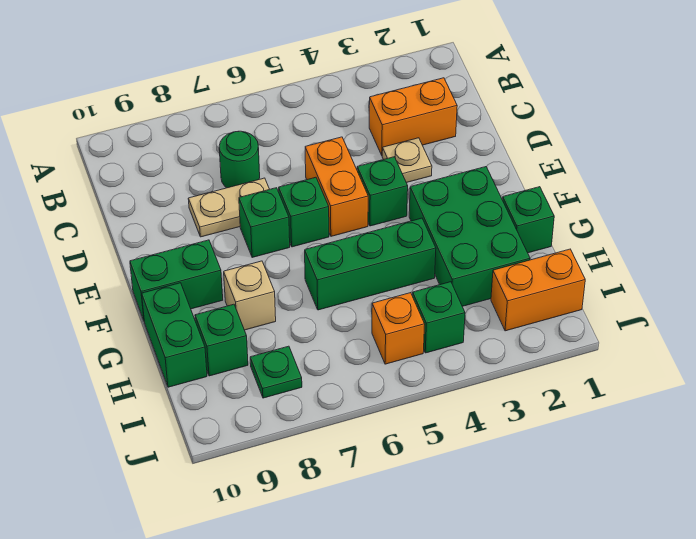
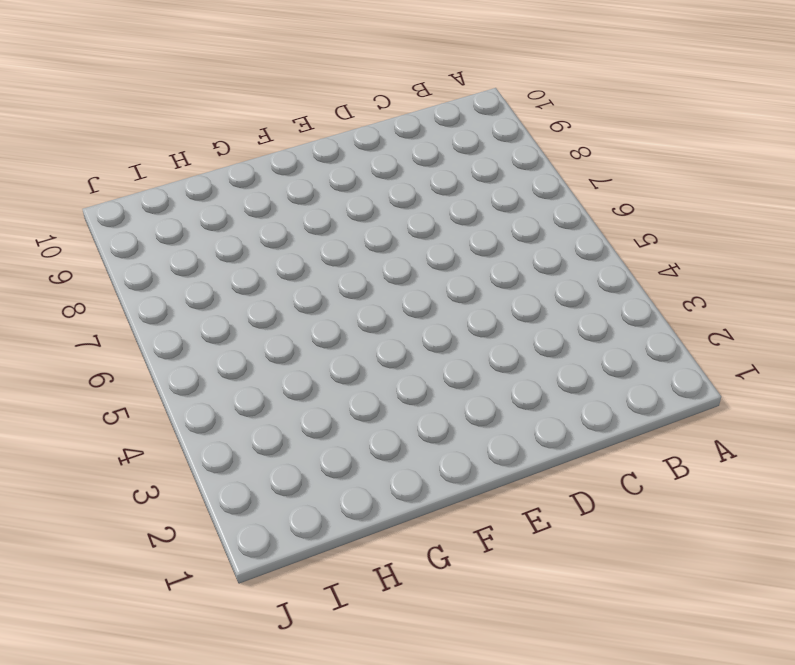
none -> orange 1x2 brick [369,78,457,155]
none -> green 1x1 round brick [219,131,260,188]
none -> tan 1x1 plate [382,138,432,183]

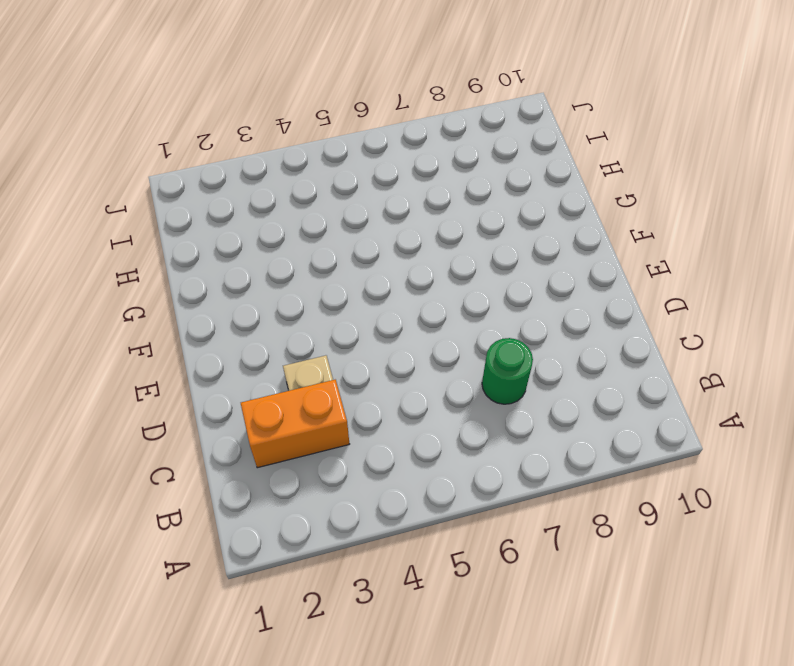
none -> orange 1x2 brick [305,137,368,236]
none -> tan 1x2 plate [188,178,269,237]
none -> green 1x1 brick [357,157,408,226]

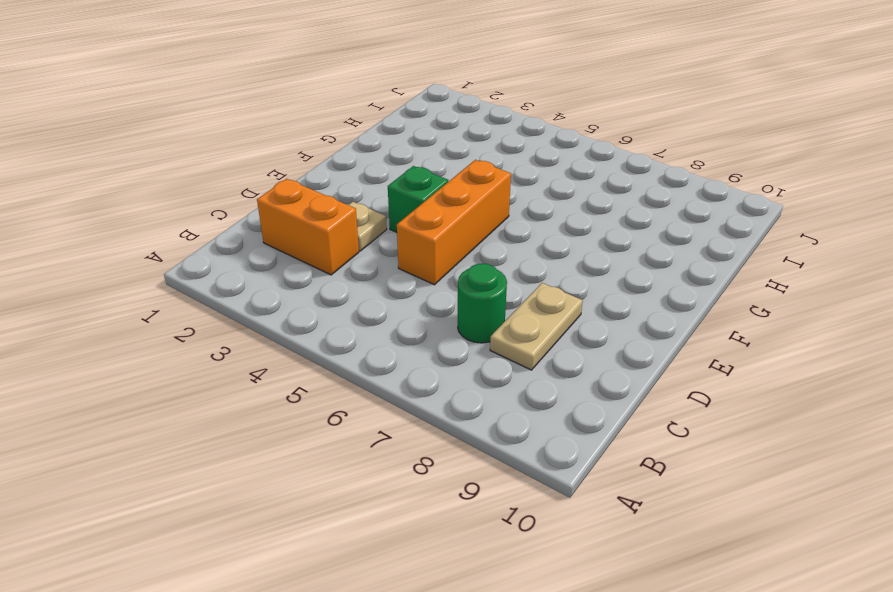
tan 1x2 plate [490,283,583,370] -> tan 1x2 plate turned to [188,178,269,237]
orange 1x3 brick [397,160,511,285] -> orange 1x2 brick [305,137,368,236]
none -> green 1x1 brick [279,177,329,247]
none -> green 1x1 brick [239,188,290,257]
none -> green 2x3 brick [409,167,530,306]

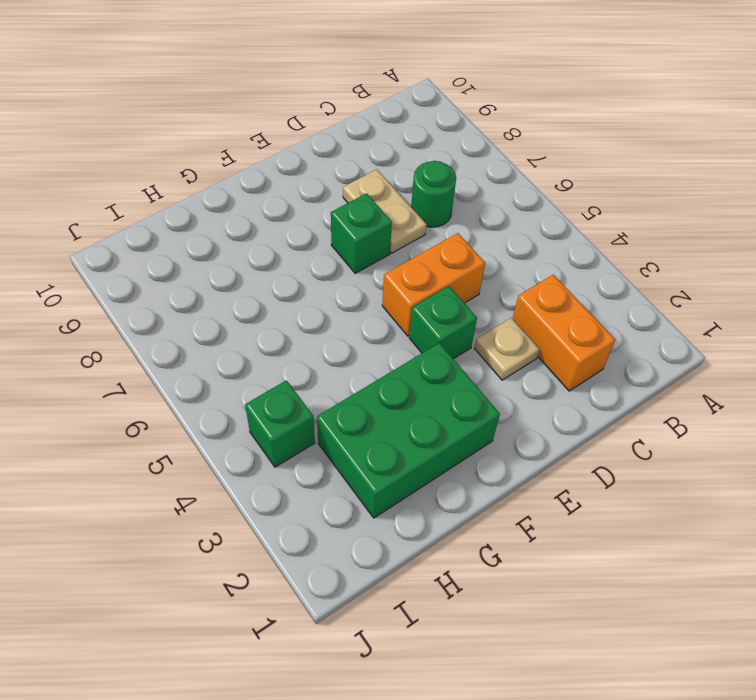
none -> green 1x1 brick [279,177,329,247]
none -> green 1x2 brick [130,240,223,320]
none -> green 1x1 brick [503,187,554,253]

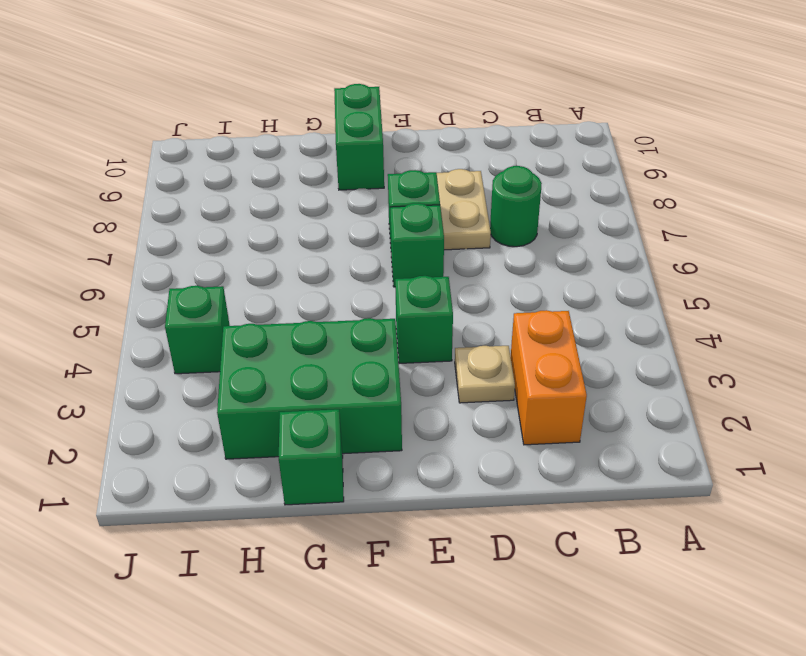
none -> orange 1x2 brick [305,137,368,236]
none -> green 1x3 brick [305,218,436,310]
none -> tan 1x1 brick [224,261,276,330]

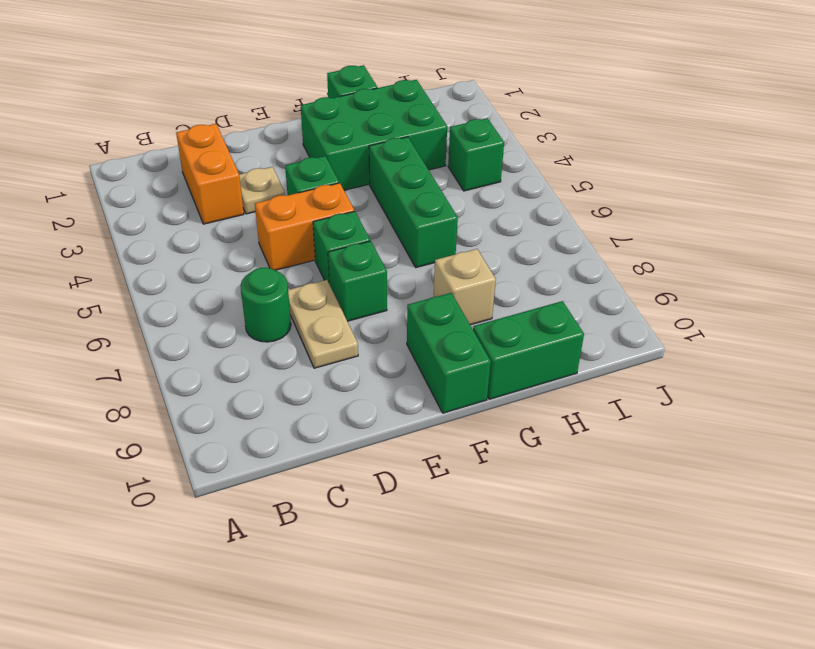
none -> green 1x1 brick [195,304,248,376]
none -> orange 1x2 brick [491,249,585,331]
none -> orange 1x1 brick [372,293,425,364]

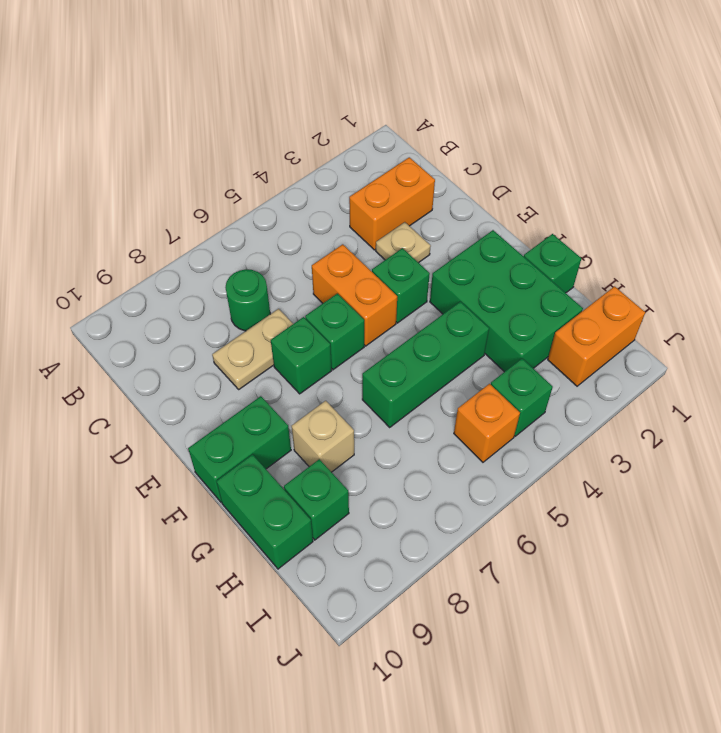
none -> green 1x1 plate [250,346,302,398]

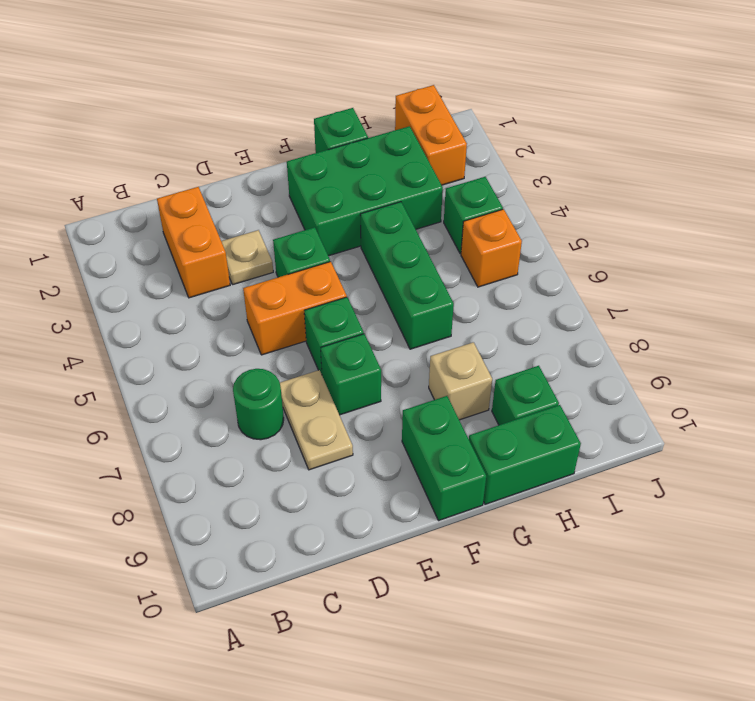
none -> green 1x1 plate [250,346,302,398]

